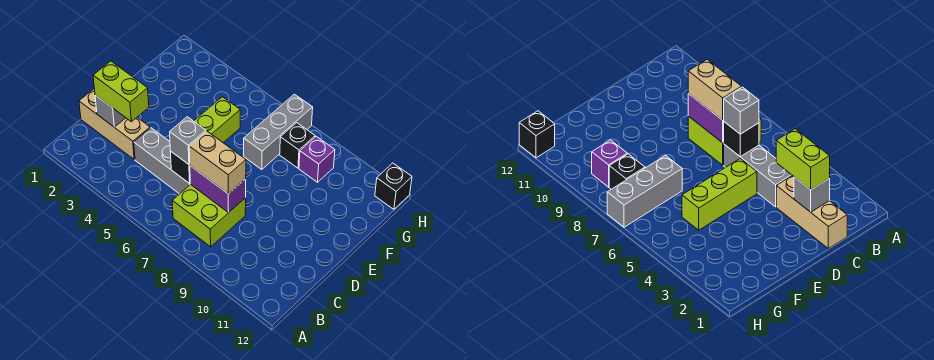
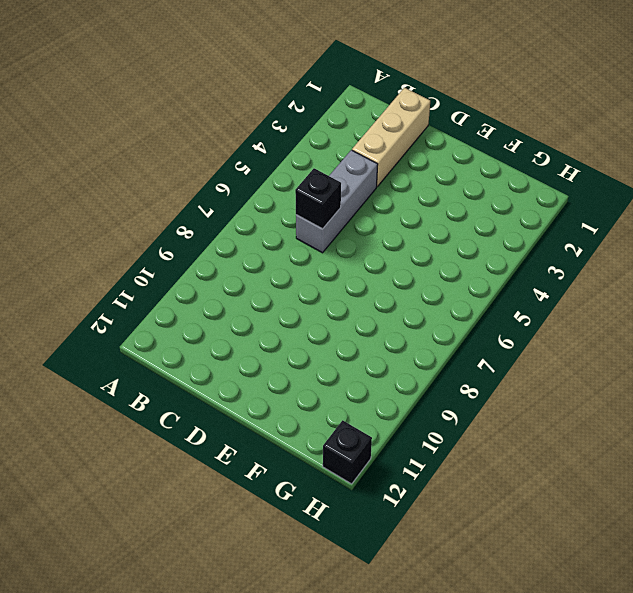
none -> lime 2x2 brick [172,184,246,247]
none -> lime 1x3 brick [194,97,240,143]
none -> grey 1x3 brick [244,94,313,169]

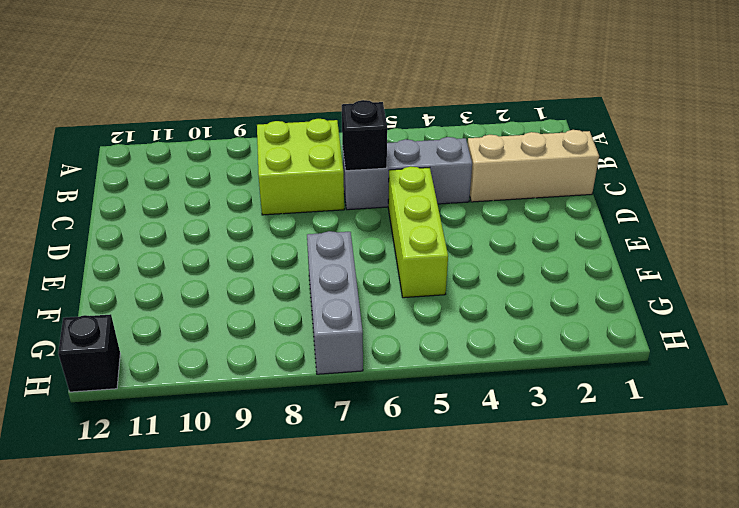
none -> black 1x1 brick [280,123,315,168]
none -> purple 1x1 brick [299,136,335,182]
none -> grey 1x1 brick [95,95,126,127]

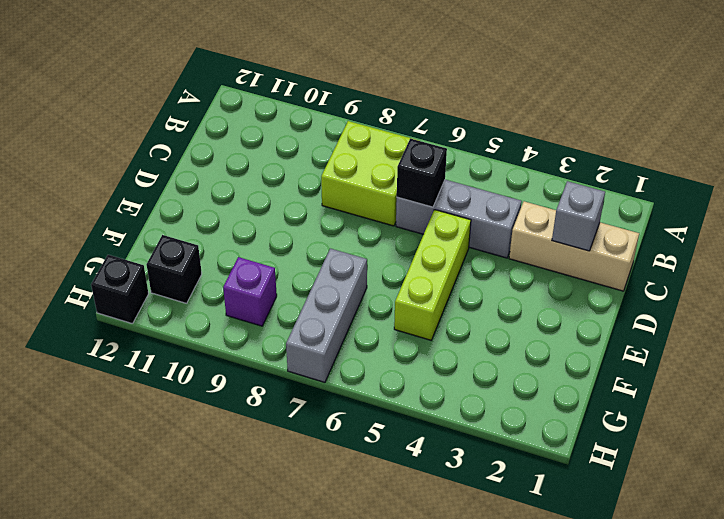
black 1x1 brick [147,235,202,303] -> black 1x1 brick moved to [280,123,315,168]
none -> purple 1x2 brick [190,166,246,212]
none -> lime 1x2 brick [93,61,149,122]
none -> grey 1x1 brick [170,117,206,164]

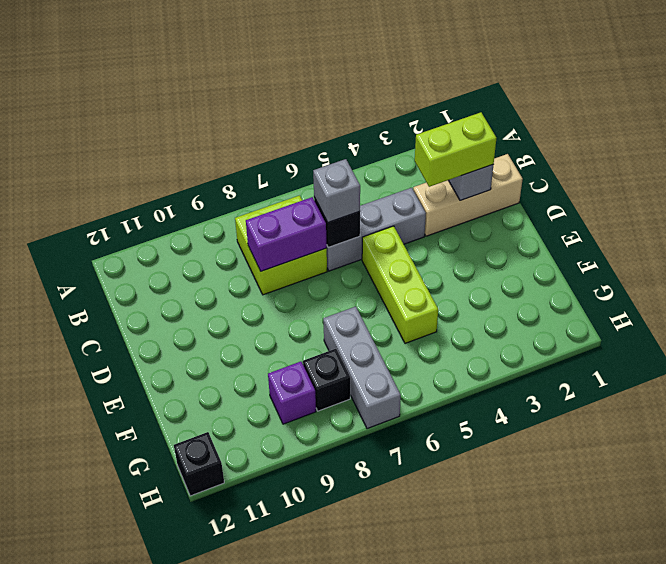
none -> tan 1x2 brick [189,131,246,194]

